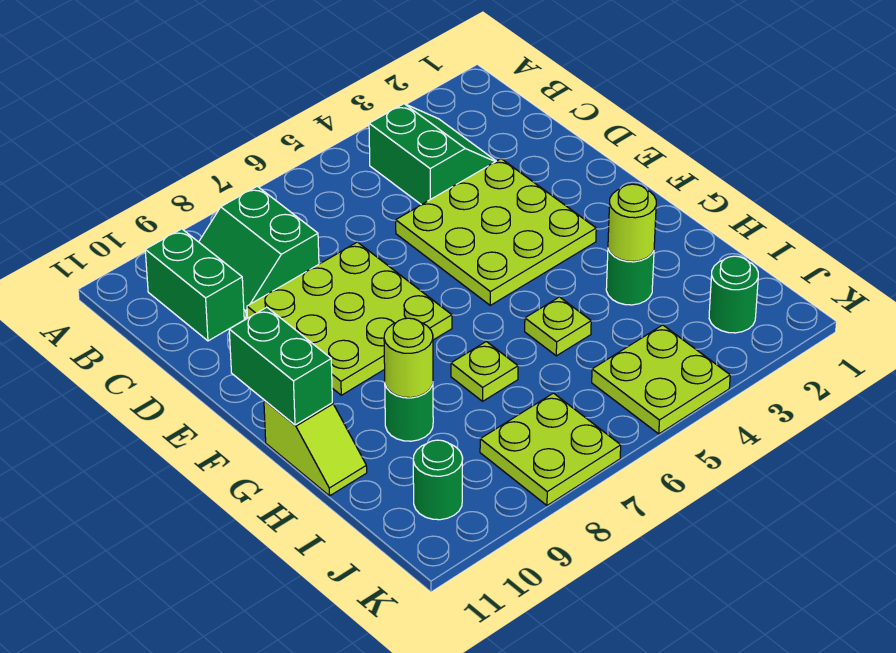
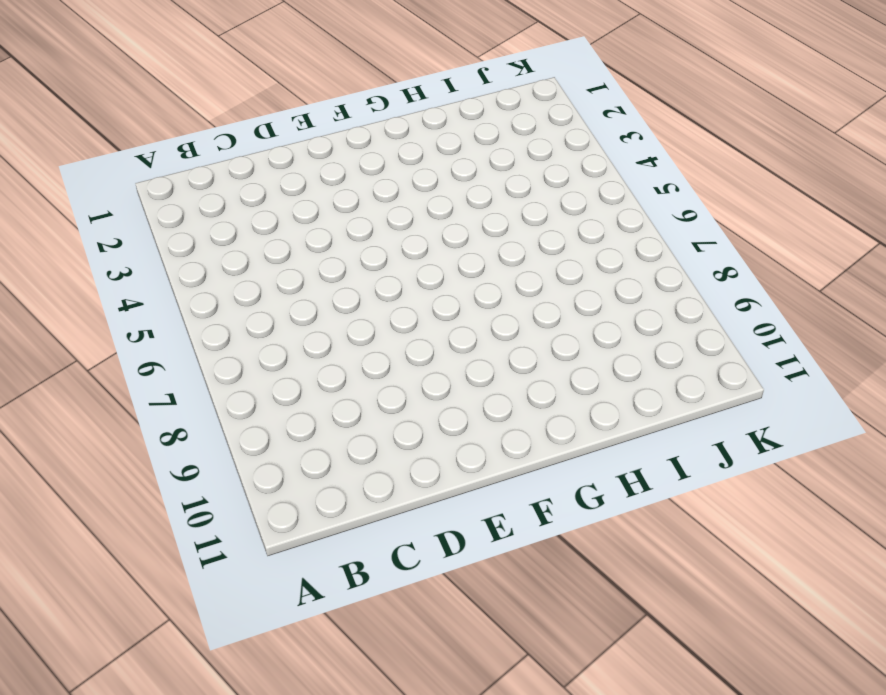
none -> green 2x2 slope [369,104,496,205]
none -> green 2x2 slope [199,186,319,319]
none -> green 1x2 brick [145,229,244,341]

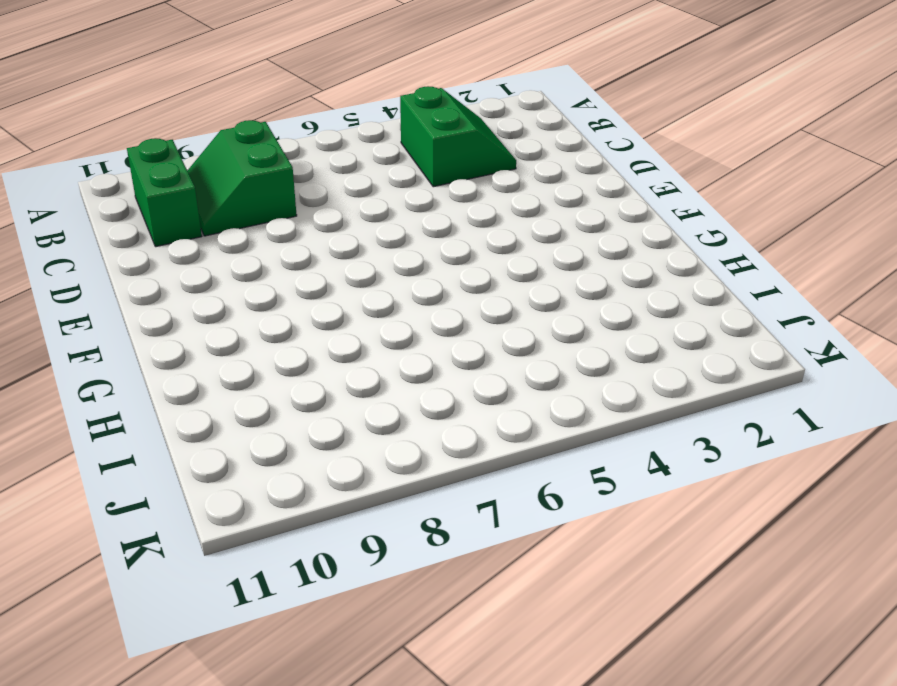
none -> lime 3x3 plate [396,159,596,305]
none -> lime 3x3 plate [247,242,452,395]
none -> lime 1x2 slope [264,400,367,496]

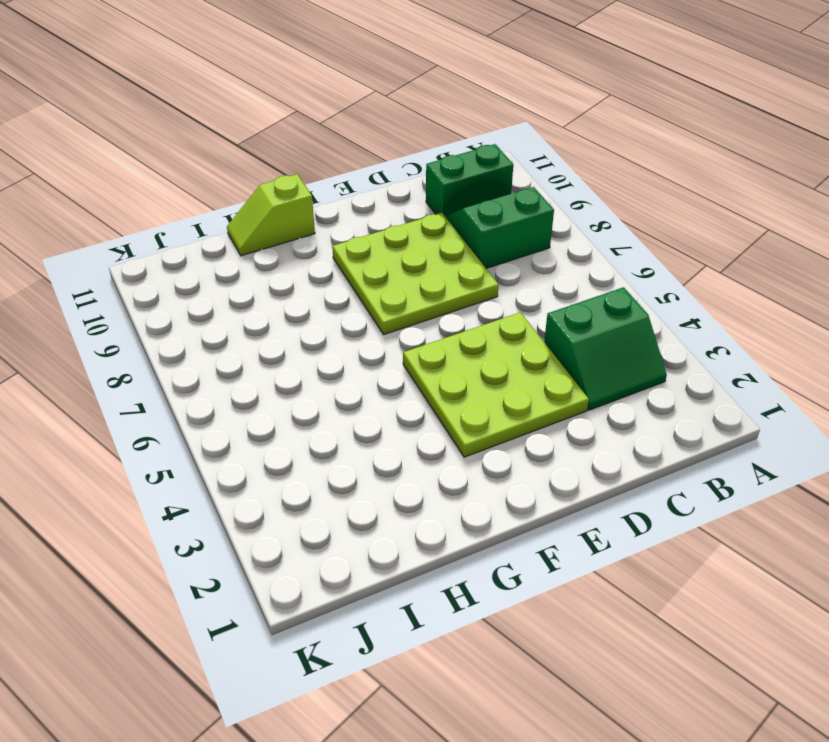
none -> green 1x1 round brick [606,249,654,305]
none -> lime 1x1 plate [525,297,591,356]
none -> lime 1x1 plate [451,341,518,401]

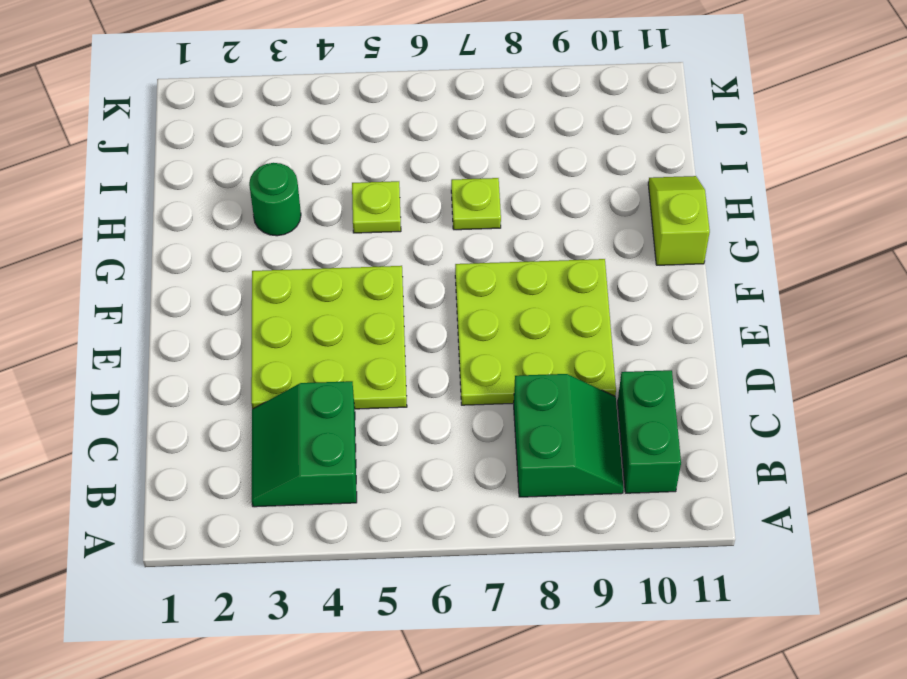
none -> green 1x1 round brick [385,385,433,441]
none -> green 1x1 round brick [709,256,758,333]
none -> lime 2x2 plate [592,325,730,434]

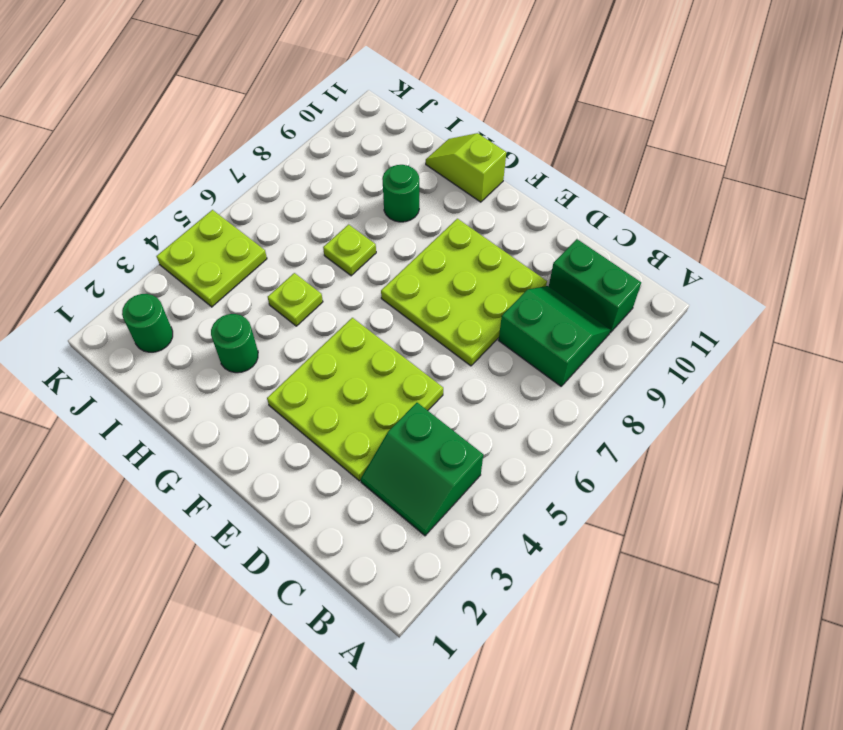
none -> lime 2x2 plate [480,393,621,505]
none -> green 1x1 round brick [413,440,463,520]
none -> green 1x2 brick [229,307,332,425]

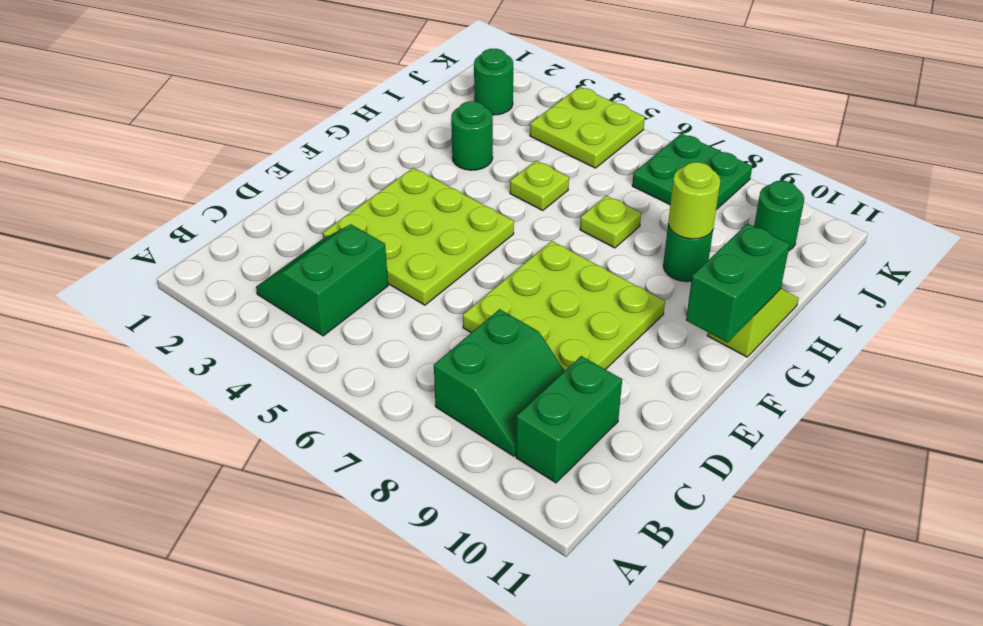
green 2x2 plate [632,133,752,210] -> lime 2x2 plate [480,393,621,505]
none -> lime 1x1 round brick [608,184,656,261]

